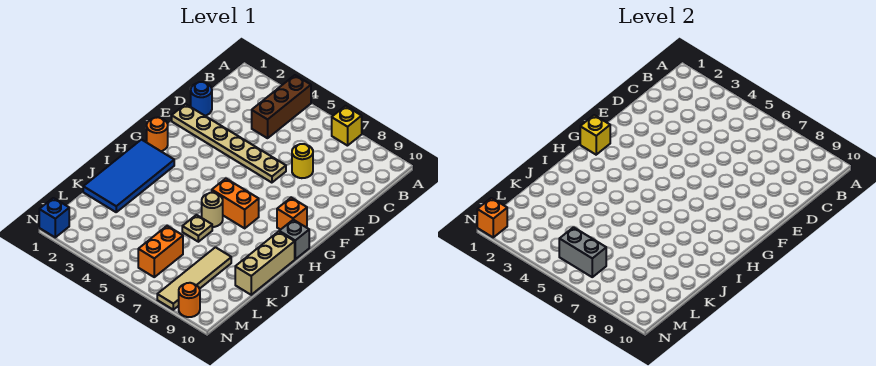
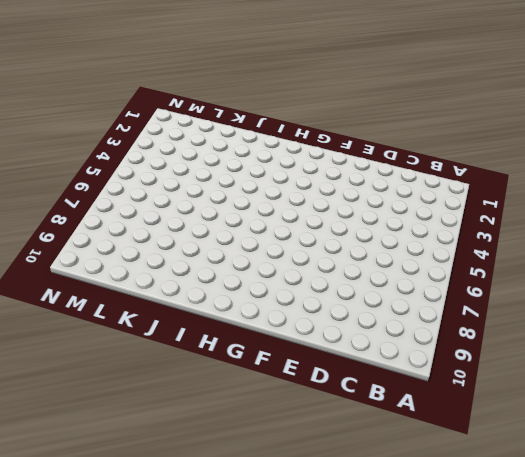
none -> brown 1x3 brick [252,75,311,138]
none -> yellow 1x1 brick [332,106,362,146]
none -> blue 1x1 round brick [191,82,212,116]

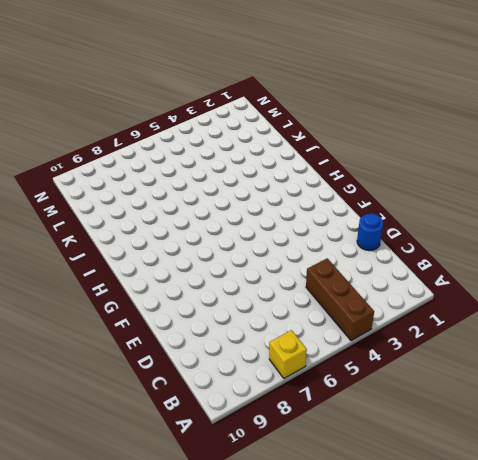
none -> yellow 1x1 round brick [292,144,313,178]
none -> tan 1x6 plate [172,104,286,183]
none -> orange 1x1 round brick [147,117,168,151]

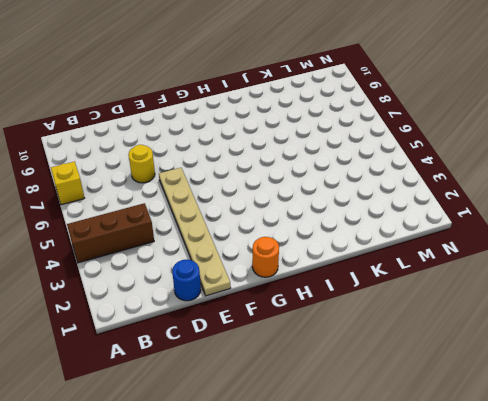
none -> orange 1x1 brick [277,198,307,230]
none -> blue 2x4 tile [83,140,174,212]
none -> orange 1x2 brick [212,179,259,228]

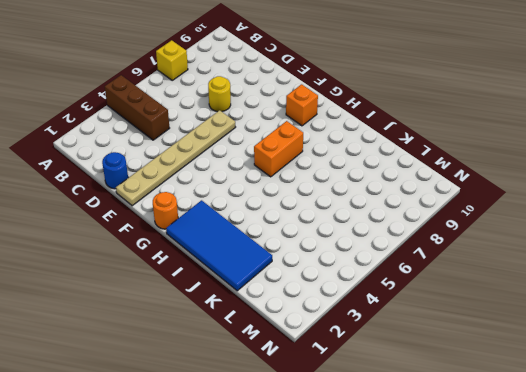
none -> grey 1x1 brick [279,220,309,259]
none -> tan 1x1 round brick [202,193,223,227]
none -> tan 1x3 brick [235,232,295,295]

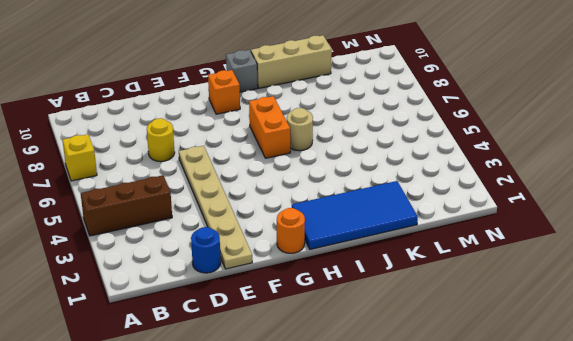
none -> tan 1x1 plate [182,215,212,242]
none -> tan 1x4 tile [157,247,231,310]
none -> orange 1x2 brick [138,226,183,277]

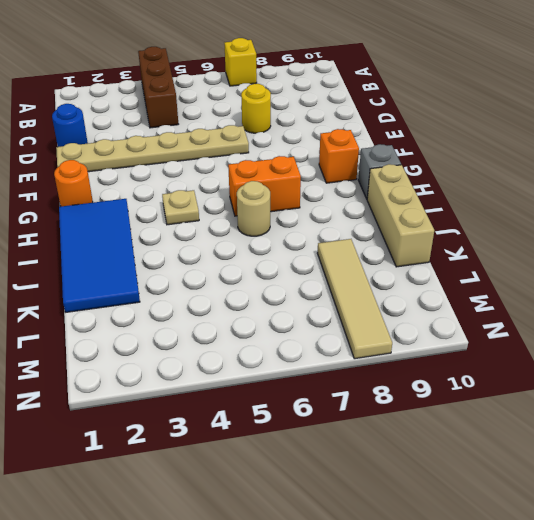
tan 1x1 plate [162,190,199,225] -> tan 1x1 plate moved to [182,215,212,242]
none -> orange 1x2 brick [138,226,183,277]
none -> blue 1x1 brick [39,198,69,237]
none -> orange 1x1 round brick [179,283,200,317]

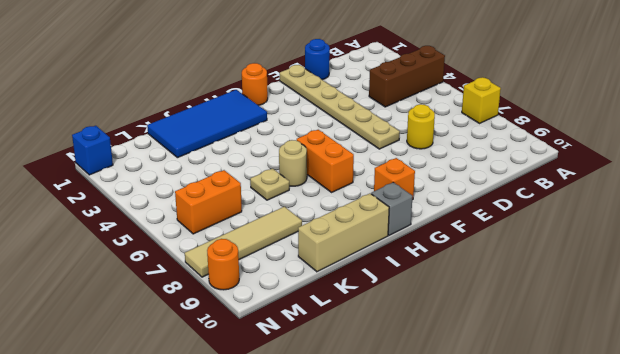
none -> yellow 1x1 brick [580,115,610,155]
none -> grey 1x2 brick [559,227,606,277]
none -> orange 1x1 brick [477,198,507,237]

